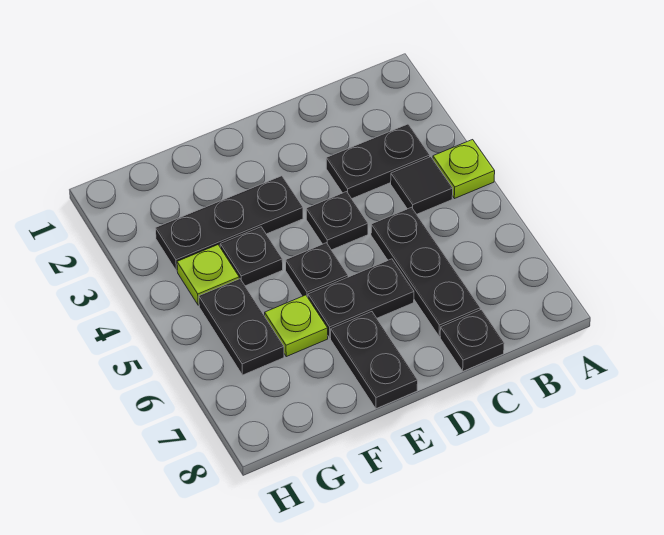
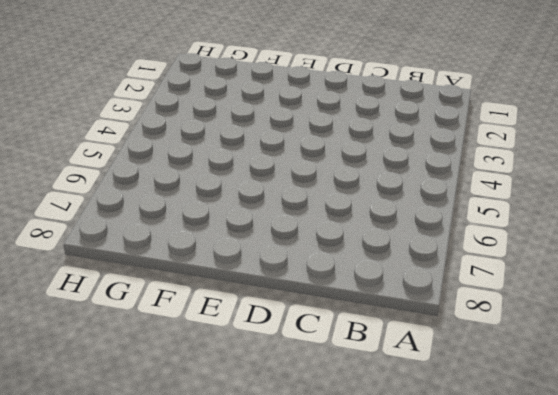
none -> lime 1x1 plate [433,140,495,199]
none -> black 1x2 plate [326,124,430,199]
none -> black 1x1 tile [391,157,453,214]

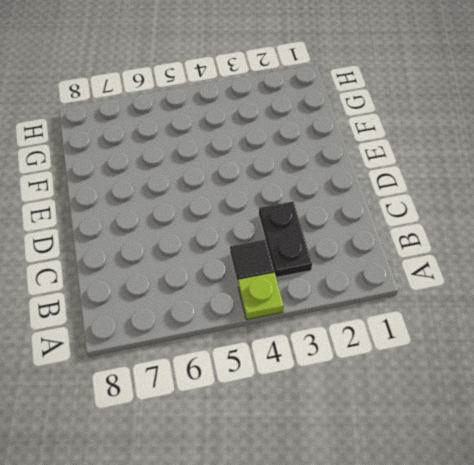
none -> black 1x3 plate [371,207,480,336]
none -> black 1x1 plate [440,310,504,371]
none -> black 1x1 plate [306,192,368,250]

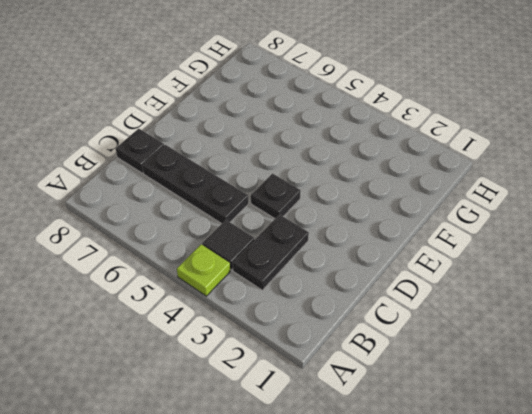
none -> black 1x2 plate [308,259,414,338]
none -> black 1x3 plate [156,176,303,271]
none -> black 1x1 plate [286,243,348,297]

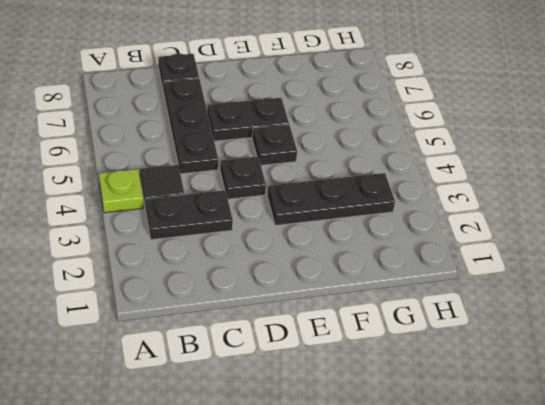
none -> black 1x2 plate [331,312,418,409]
none -> black 1x1 plate [220,227,283,286]
none -> lime 1x1 plate [265,295,328,357]

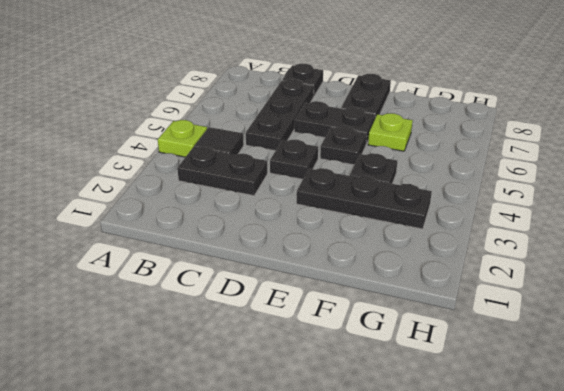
none -> lime 1x1 plate [177,245,239,305]
none -> black 1x2 plate [199,279,284,375]

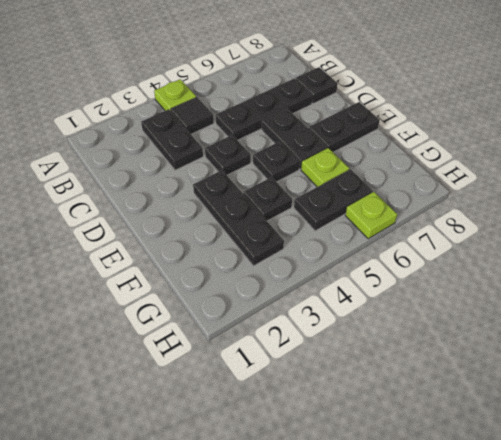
lime 1x1 plate [345,192,397,239] -> lime 1x1 plate moved to [177,245,239,305]

